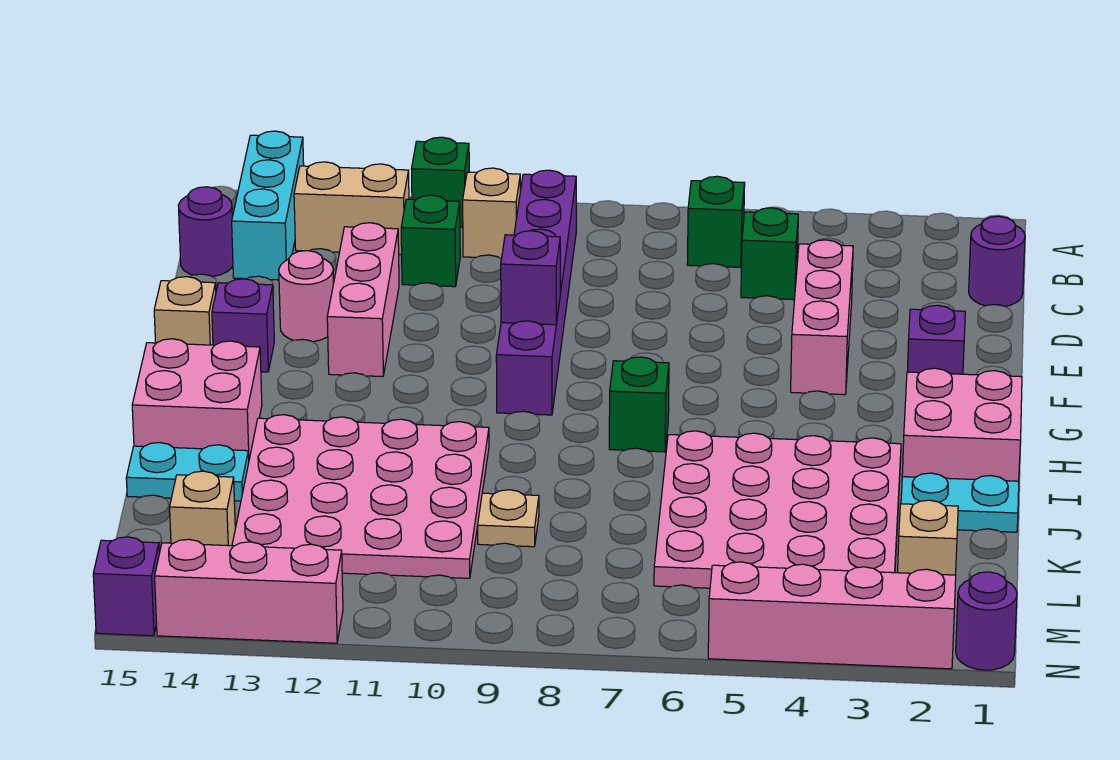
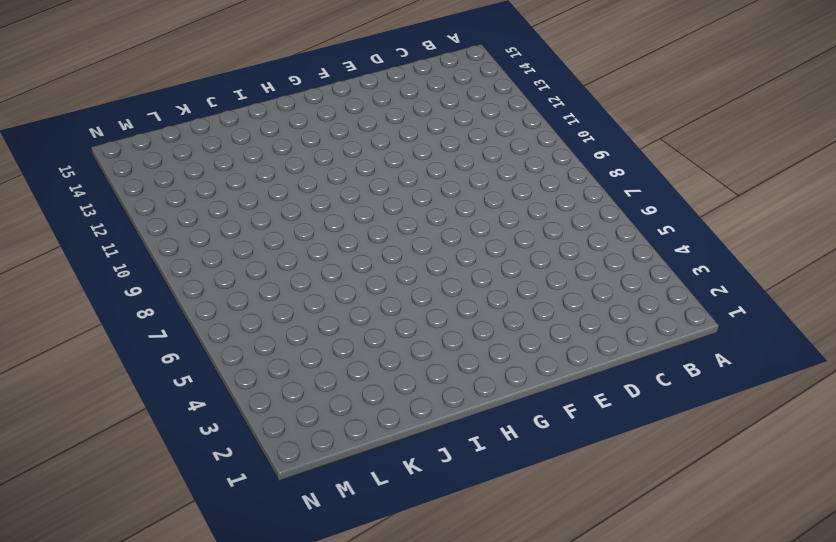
none -> green 1x1 brick [412,137,469,227]
none -> cyan 1x3 brick [232,131,304,280]
none -> green 1x1 brick [687,176,745,267]
none -> purple 1x6 brick [496,170,576,415]

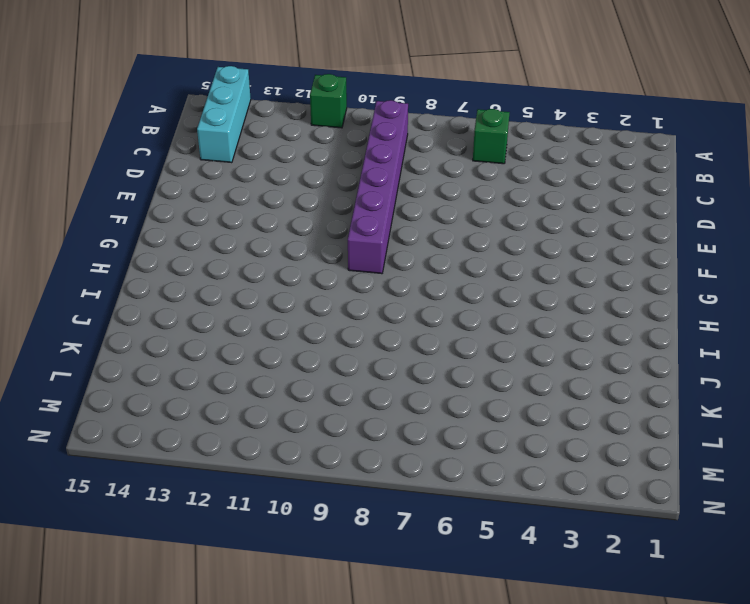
none -> tan 1x1 brick [463,168,520,258]
none -> tan 1x2 brick [294,162,409,255]
none -> purple 1x1 round brick [969,216,1025,306]
none -> green 1x1 brick [741,208,798,300]

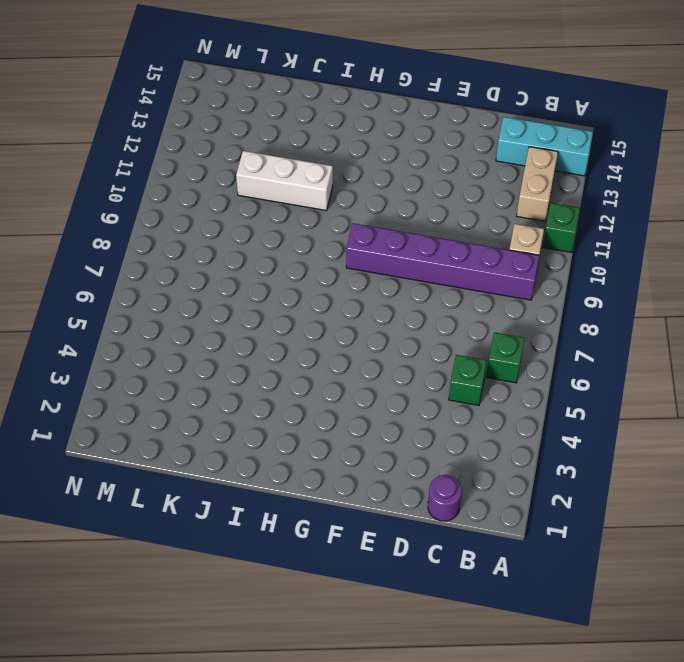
white 1x3 brick [236,151,333,211] -> pink 4x4 plate [232,415,489,578]
none -> green 1x1 brick [401,195,460,287]
none -> purple 1x1 round brick [178,187,233,277]
none -> pink 1x3 brick [791,240,853,395]
none -> pink 1x3 brick [327,223,399,377]

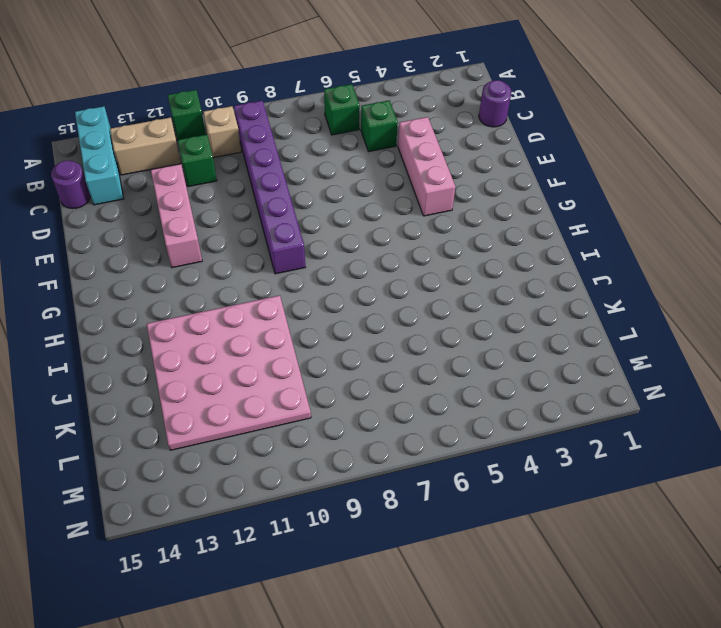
none -> pink 1x1 round brick [279,251,333,342]
none -> purple 1x1 brick [907,305,965,374]
none -> purple 1x1 brick [212,279,274,372]
none -> tan 1x1 brick [154,277,216,345]

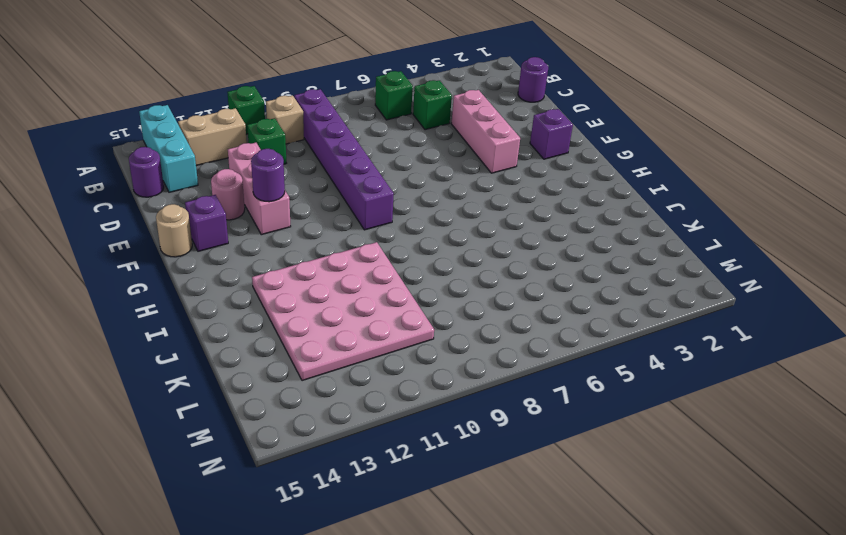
purple 1x1 round brick [251,149,285,202] -> purple 1x1 round brick moved to [956,572,1017,670]
tan 1x1 round brick [156,204,192,257] -> tan 1x1 brick [154,277,216,345]
none -> pink 2x2 brick [902,368,1022,481]
none -> green 1x1 brick [609,357,669,452]
none -> pink 2x2 brick [132,339,262,459]
none -> pink 4x4 plate [654,431,901,588]

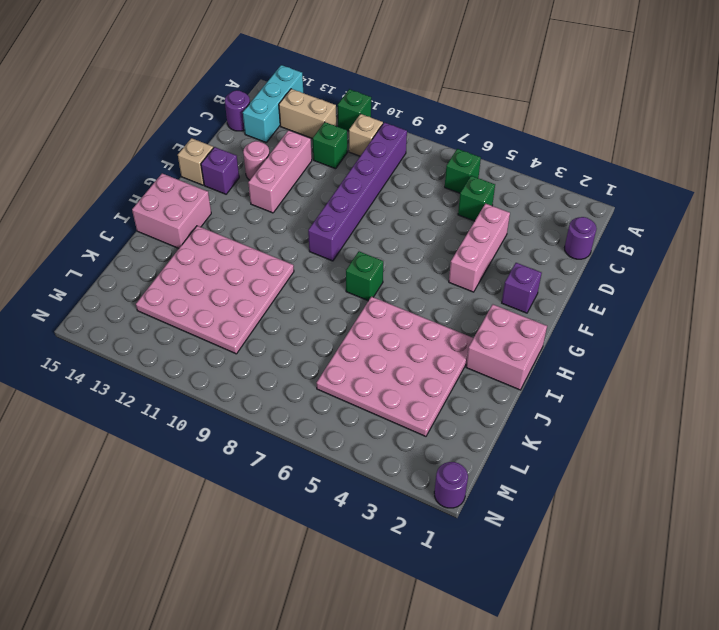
none -> cyan 1x2 plate [901,473,1019,532]
none -> cyan 1x2 plate [126,442,249,501]
none -> tan 1x1 plate [478,490,539,547]
none -> tan 1x1 brick [898,500,958,575]

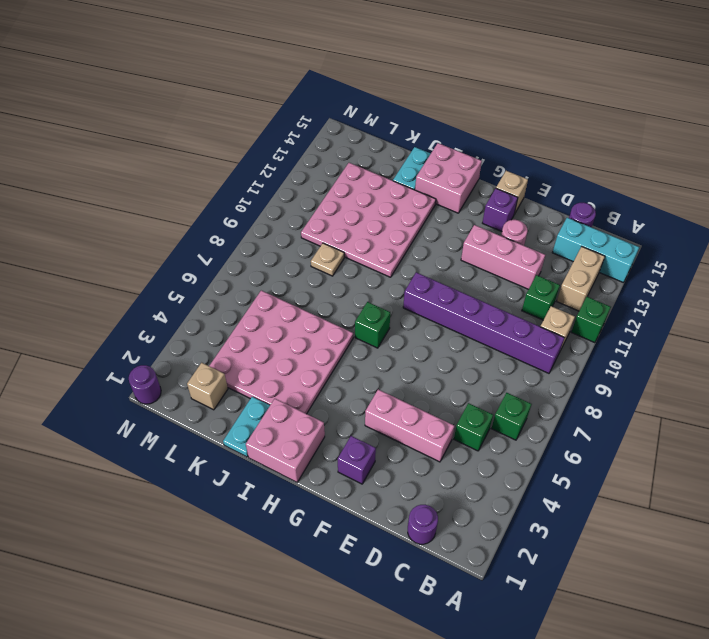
none -> tan 1x1 brick [170,471,235,546]
none -> pink 1x4 brick [708,562,956,669]
none -> pink 1x3 brick [155,539,343,643]
none -> purple 1x1 brick [93,537,159,636]

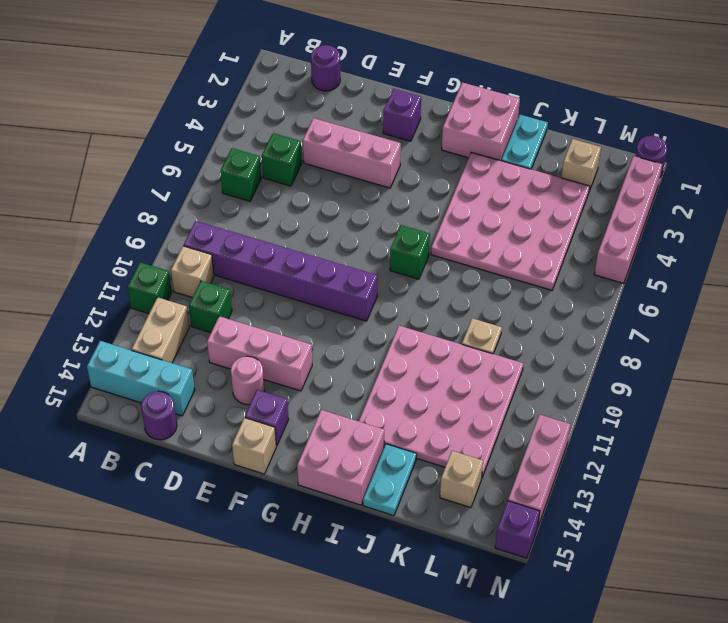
none -> purple 1x1 brick [501,231,560,325]

